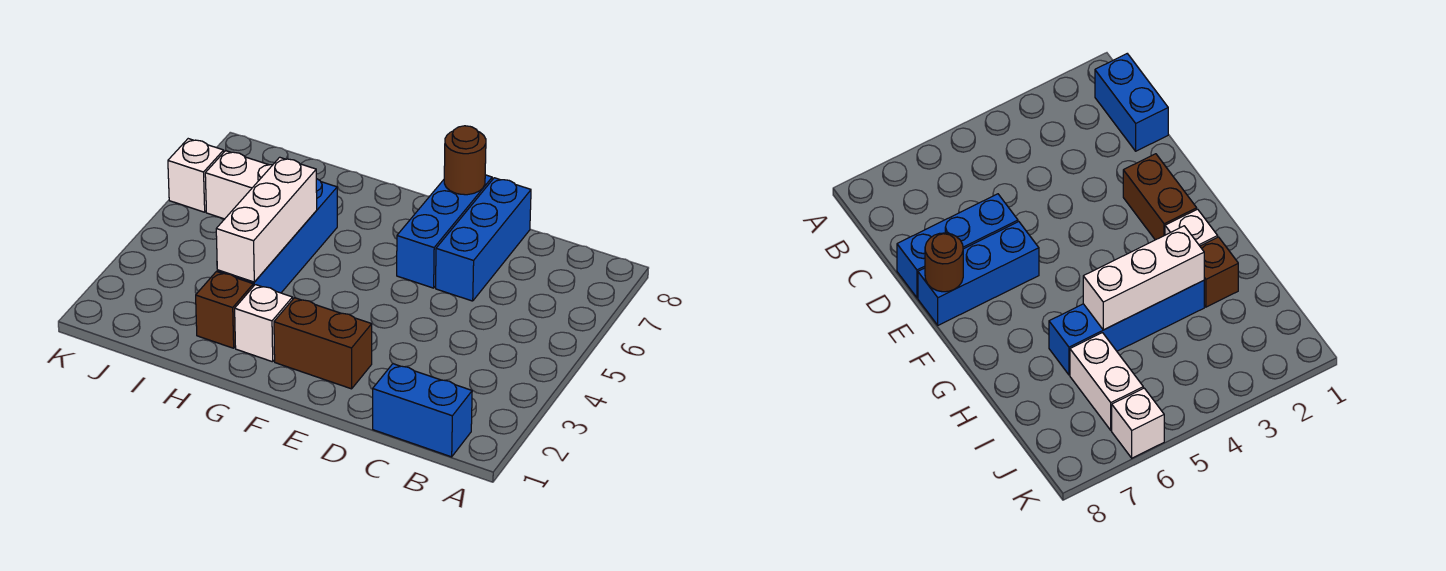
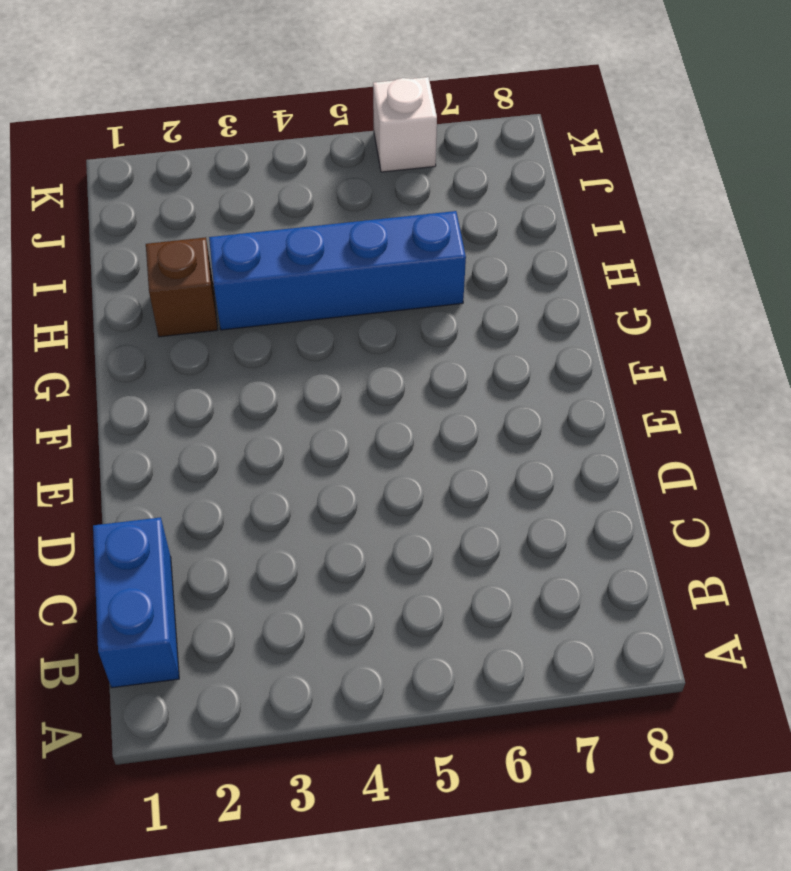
none -> blue 1x3 brick [436,178,531,301]
none -> brown 1x2 brick [274,298,372,389]

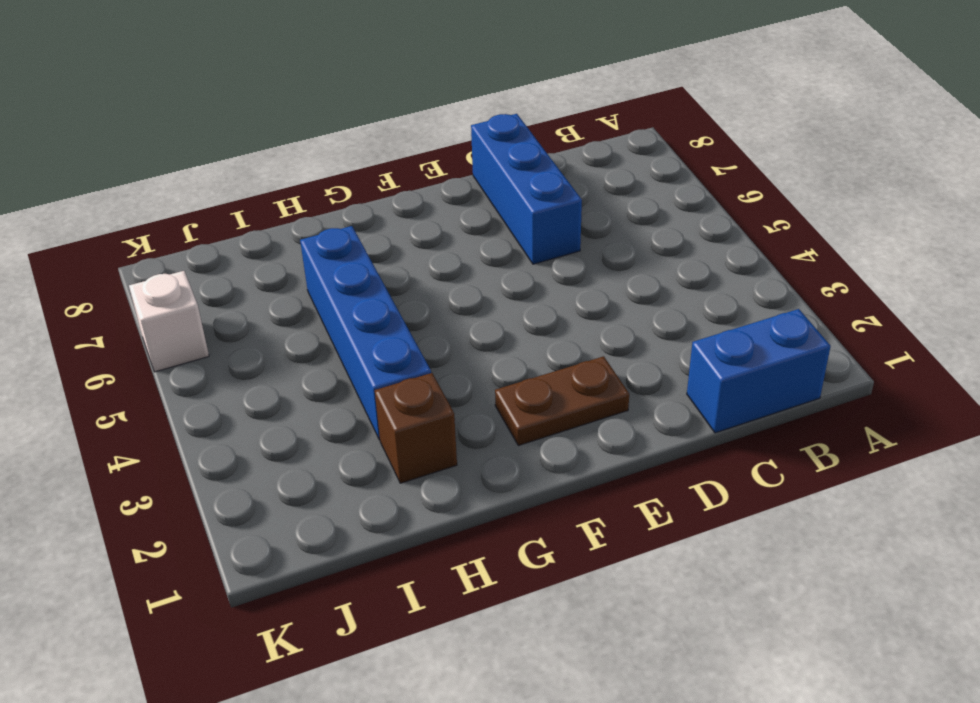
brown 1x2 plate [495,356,629,446] -> brown 1x2 brick [274,298,372,389]
none -> blue 1x3 brick [397,175,492,288]
none -> white 1x1 brick [235,285,293,362]

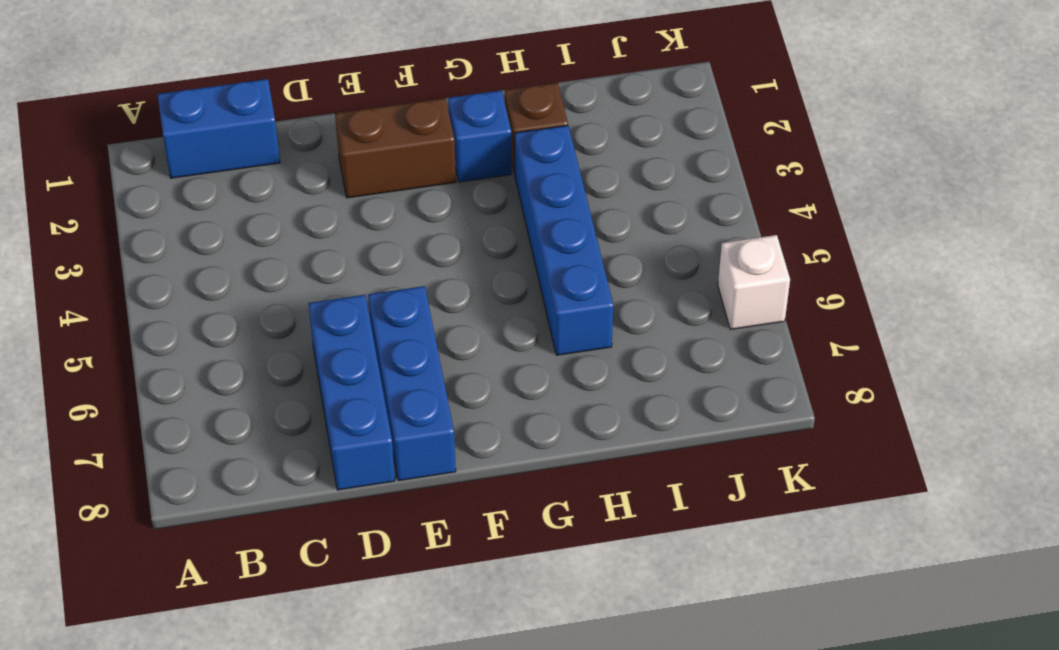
blue 1x1 brick [448,90,512,182] -> white 1x1 brick [235,285,293,362]
none -> white 1x2 brick [205,151,272,219]
none -> brown 1x1 round brick [444,126,486,195]

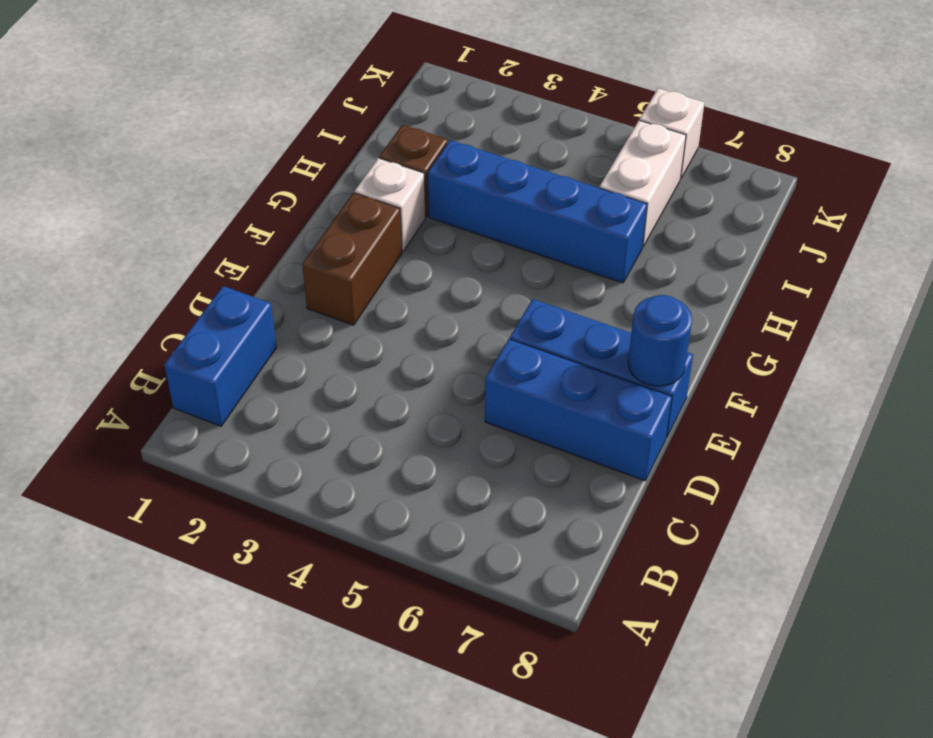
blue 1x1 round brick [628,295,692,386] -> brown 1x1 round brick [444,126,486,195]
none -> white 1x3 brick [216,157,317,282]

